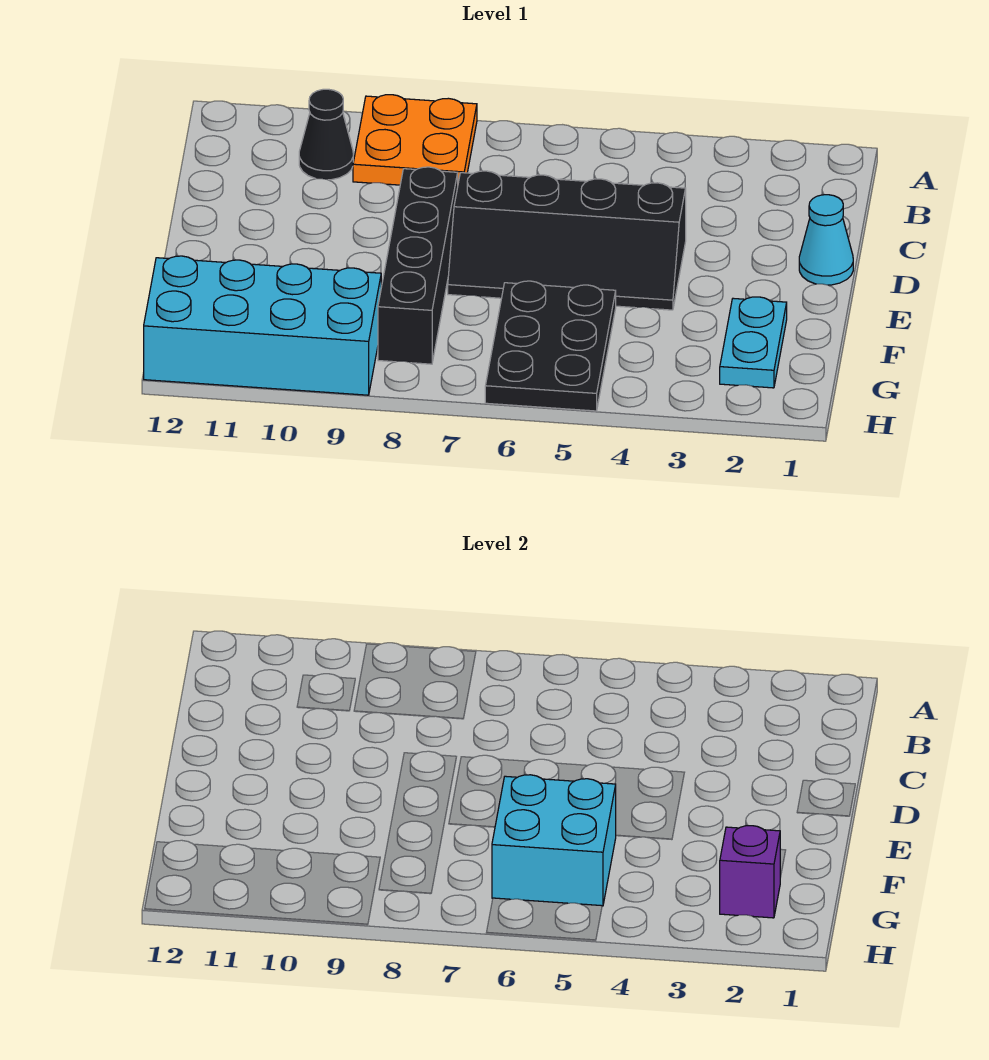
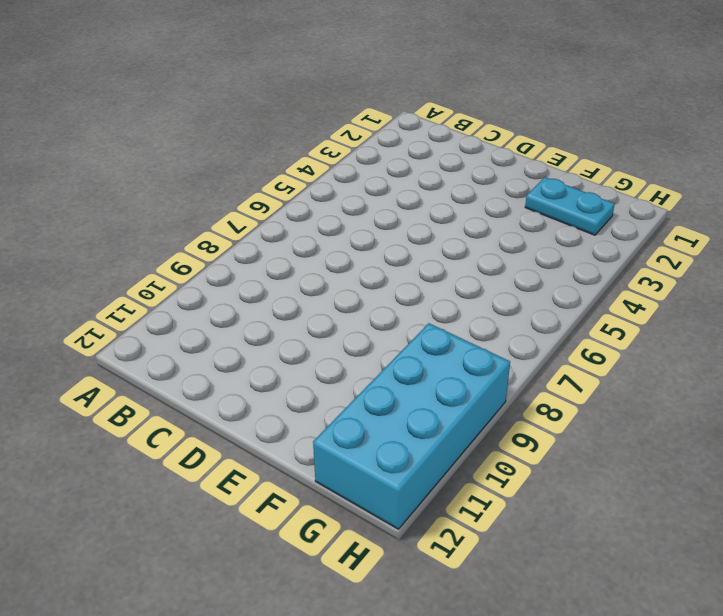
none -> orange 2x2 plate [353,95,477,185]
none -> black 1x1 cone [299,89,353,180]

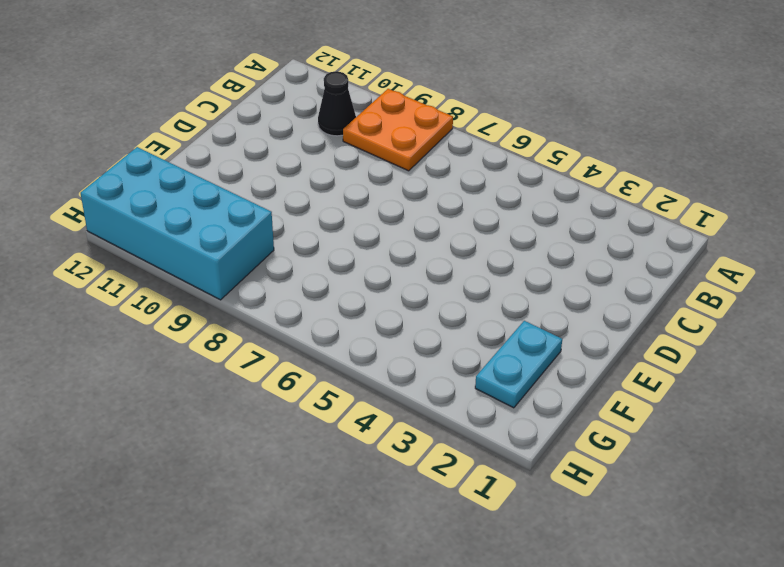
none -> cyan 1x1 cone [799,195,853,285]
none -> black 2x4 slope [448,171,686,310]

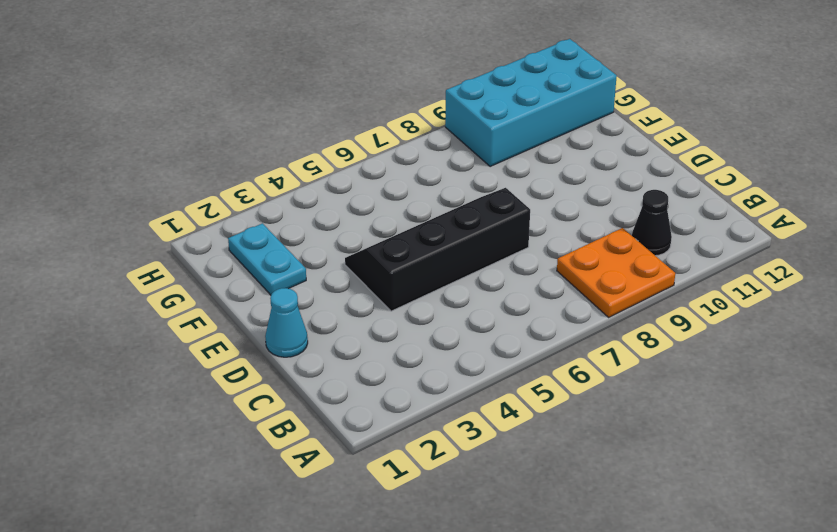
none -> black 1x4 brick [378,167,458,364]
none -> black 2x3 plate [485,281,616,411]

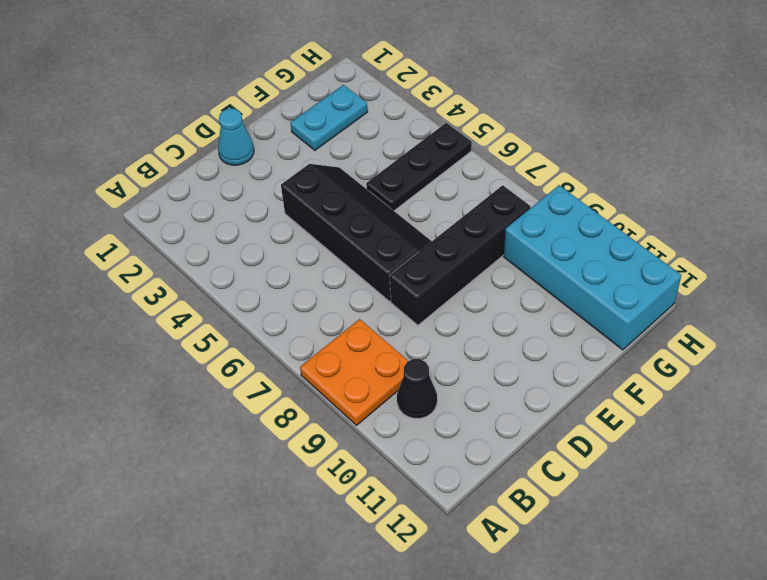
black 1x3 plate [366,123,472,211] -> black 2x3 plate [485,281,616,411]
none -> cyan 2x2 brick [492,775,616,906]
none -> purple 1x1 brick [720,826,780,918]

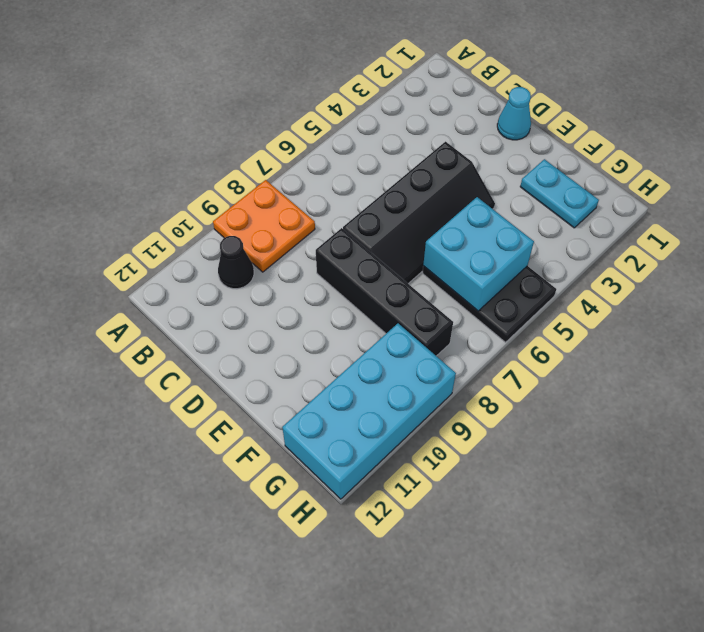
none -> purple 1x1 brick [720,826,780,918]

